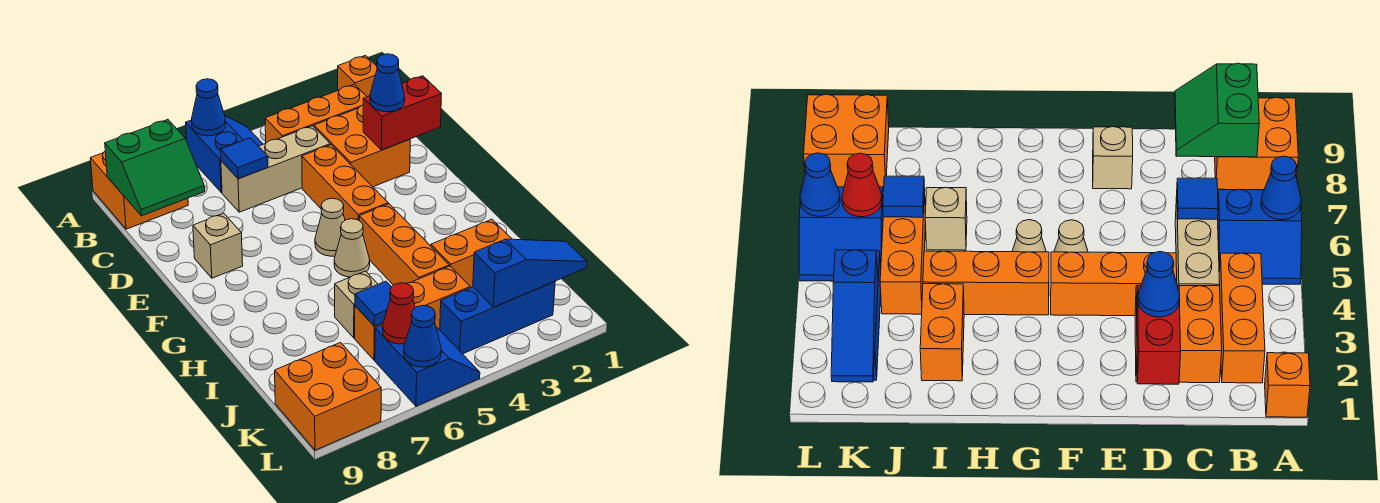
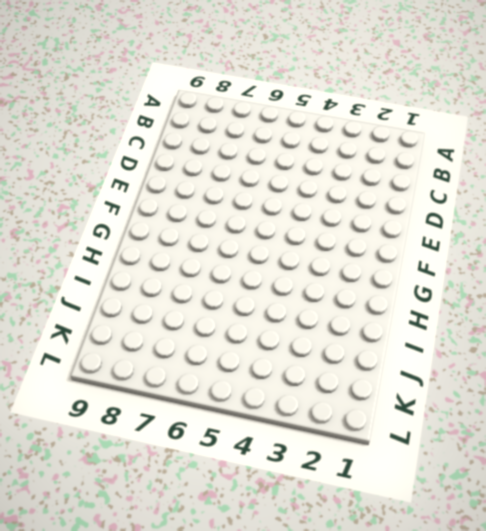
none -> orange 1x1 brick [338,56,377,97]
none -> blue 2x2 slope [186,116,263,193]
none -> orange 2x2 brick [90,152,188,229]

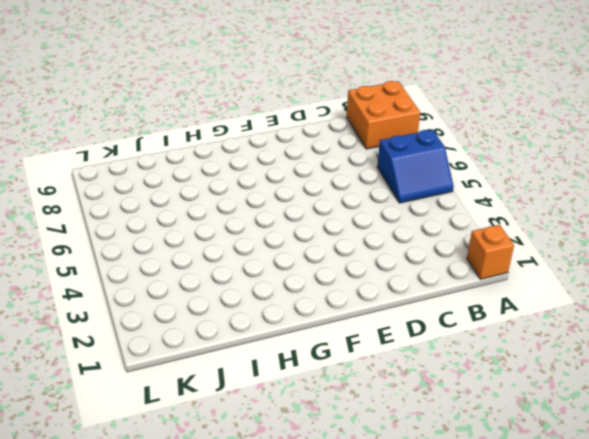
none -> orange 1x3 brick [265,84,367,143]
none -> orange 2x2 brick [314,105,410,187]
none -> tan 1x3 brick [221,126,330,212]

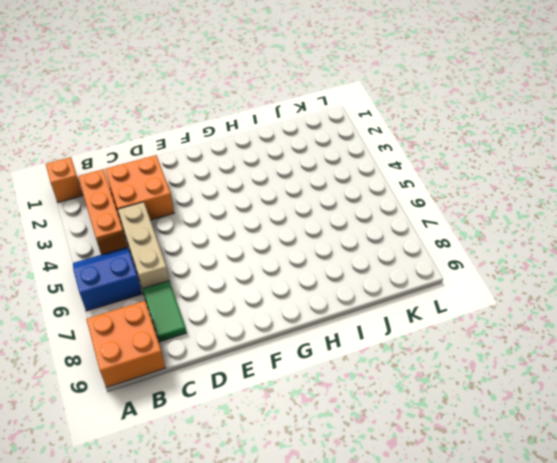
green 1x2 tile [142,281,186,342] -> none
none -> orange 1x3 brick [302,145,388,220]
none -> tan 1x1 brick [193,213,243,278]
none -> tan 1x1 cone [315,198,345,256]

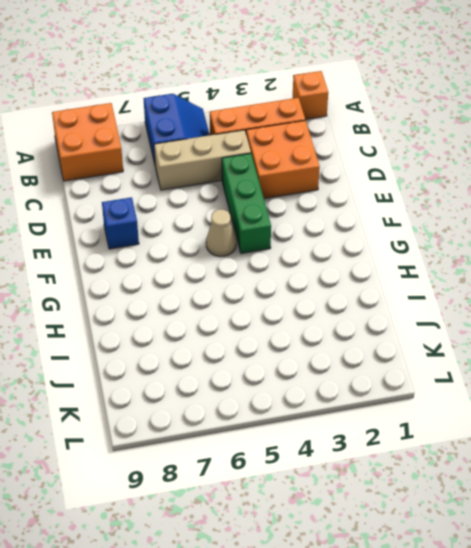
green 1x3 brick [222,153,271,254] -> orange 1x3 brick [302,145,388,220]
blue 1x1 brick [102,197,139,249] -> tan 1x1 brick [193,213,243,278]
none -> orange 1x3 brick [359,204,449,285]
none -> tan 1x1 cone [334,219,370,277]
none -> orange 1x2 brick [431,219,512,288]

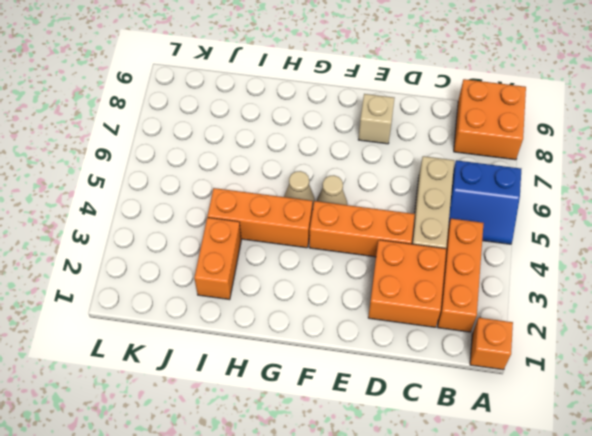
none -> tan 1x1 brick [335,271,378,338]
none -> orange 1x3 brick [355,266,470,360]
none -> blue 1x3 brick [440,282,555,354]

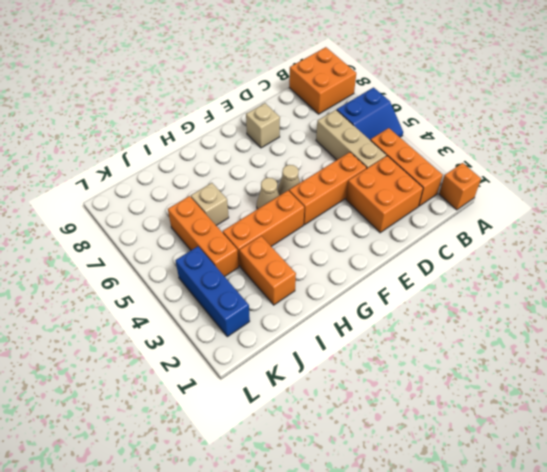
none -> blue 2x2 slope [375,325,480,406]
none -> orange 2x2 brick [275,343,381,450]
none -> blue 1x1 cone [192,79,226,136]

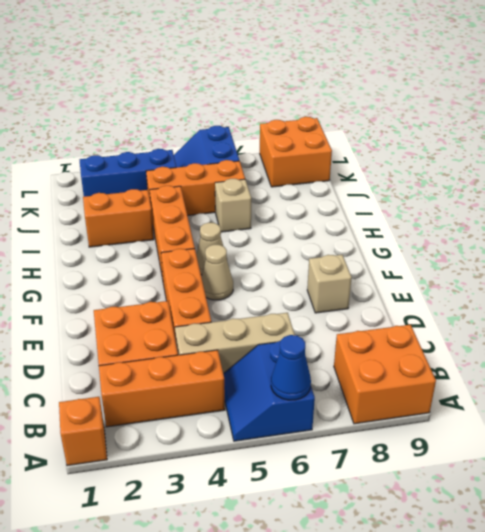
none -> green 2x2 slope [105,120,205,216]
none -> blue 1x1 tile [220,138,268,179]
none -> red 1x2 brick [363,76,441,150]

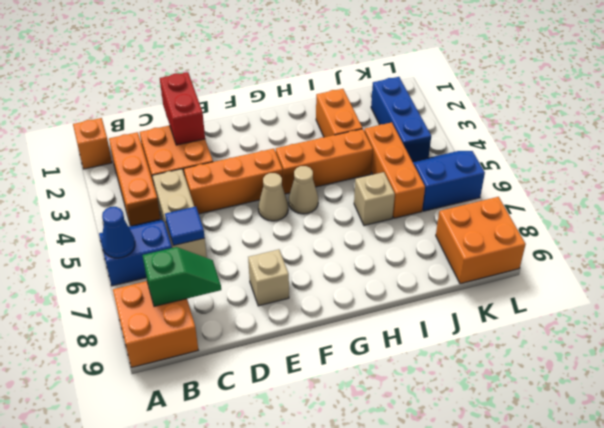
green 1x2 slope [142,247,221,307] -> green 2x2 slope [105,120,205,216]
none -> blue 1x1 tile [355,281,391,326]
none -> blue 1x3 slope [473,239,587,307]
none -> red 1x1 cone [383,283,415,344]

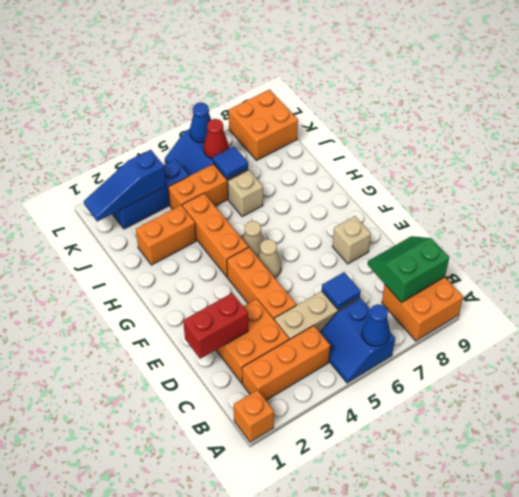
none -> blue 1x1 cone [370,54,405,112]

